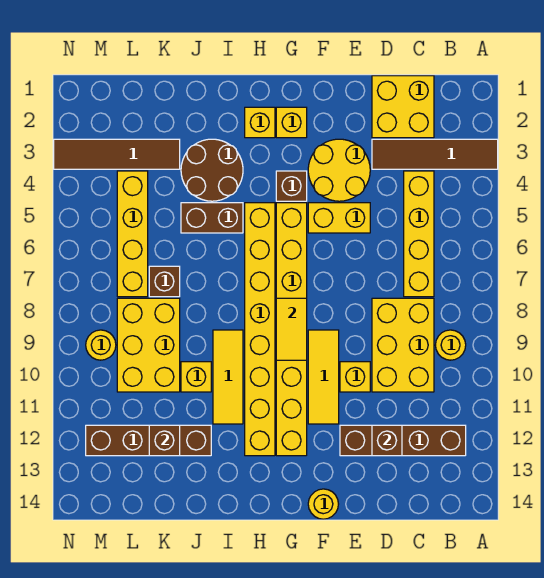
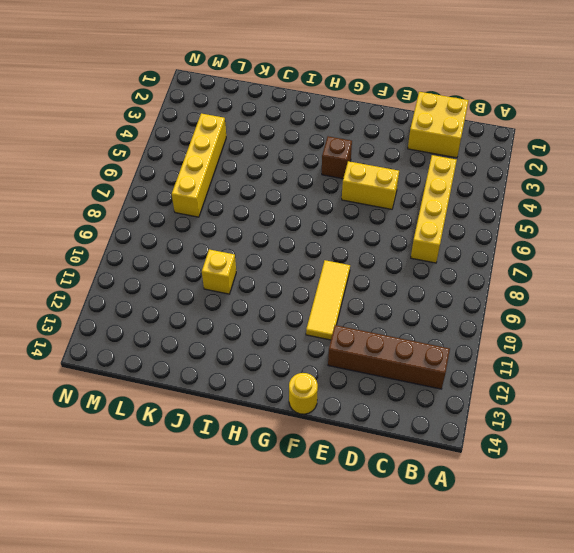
none -> brown 1x4 tile [372,139,498,169]
none -> yellow 1x1 round brick [435,330,466,360]
none -> yellow 2x3 brick [372,298,434,392]

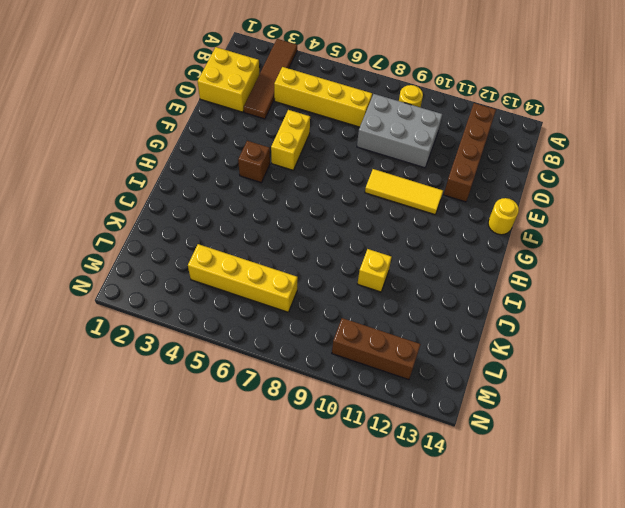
grey 2x3 brick [357,94,442,168] -> yellow 2x3 brick [372,298,434,392]
brown 1x3 brick [332,318,421,380] -> brown 1x4 brick [86,425,211,456]
none -> yellow 2x2 round brick [308,139,370,201]
none -> yellow 1x1 brick [340,362,370,392]
none -> yellow 1x1 brick [276,107,307,138]

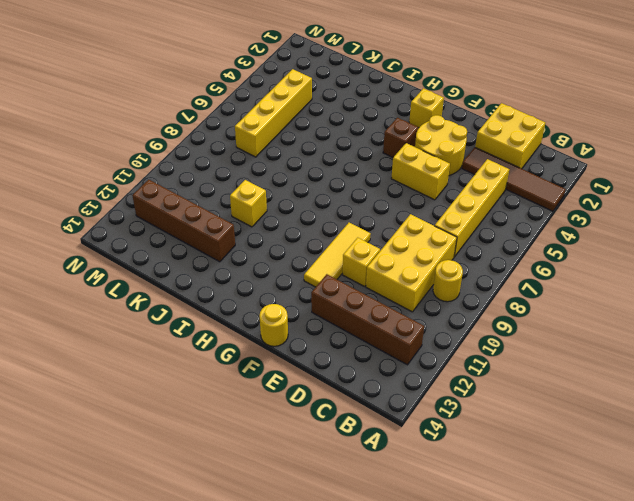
none -> yellow 1x8 brick [276,203,307,456]
none -> yellow 1x1 brick [245,107,275,138]
none -> yellow 1x8 brick [245,203,275,456]

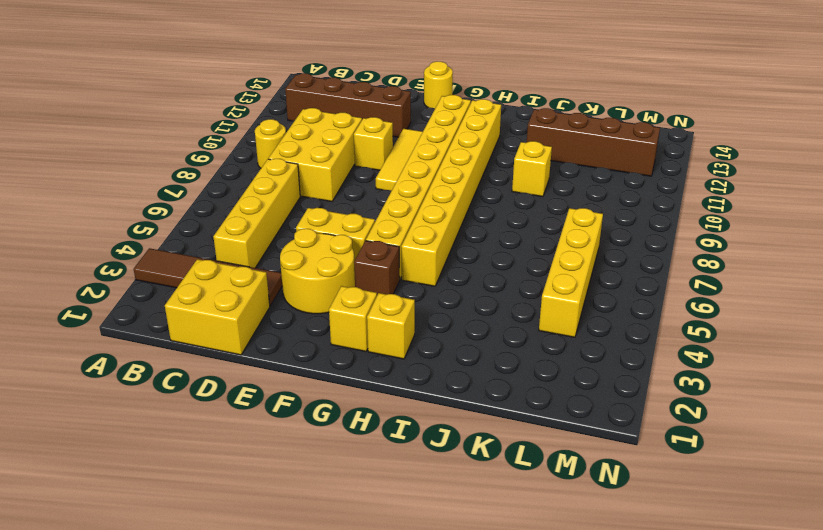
none -> brown 2x2 round brick [181,139,243,201]
none -> brown 1x2 brick [181,203,243,233]
none -> yellow 1x3 tile [213,330,243,424]

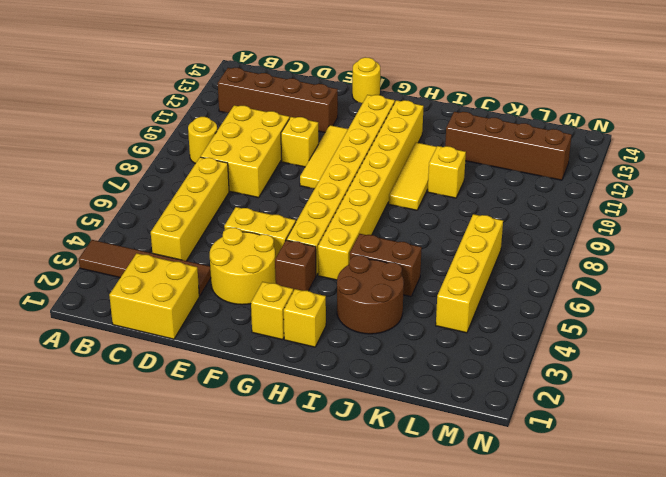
none -> brown 1x4 tile [54,139,180,169]
none -> brown 1x1 brick [149,266,180,297]
none -> yellow 2x3 brick [117,298,180,392]

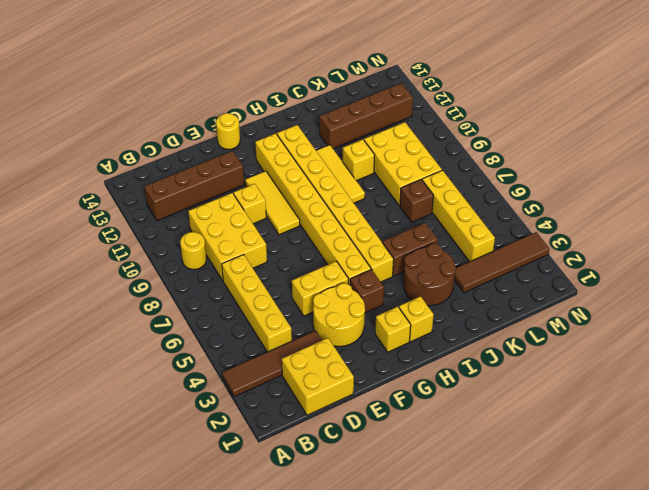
none -> yellow 1x1 round brick [86,330,116,360]
none -> brown 1x1 brick [372,425,402,456]
none -> yellow 1x2 tile [276,298,307,360]

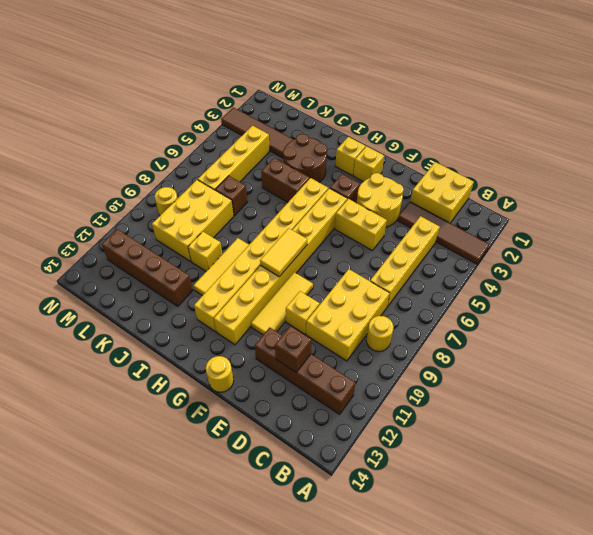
none -> brown 1x1 brick [149,425,180,456]

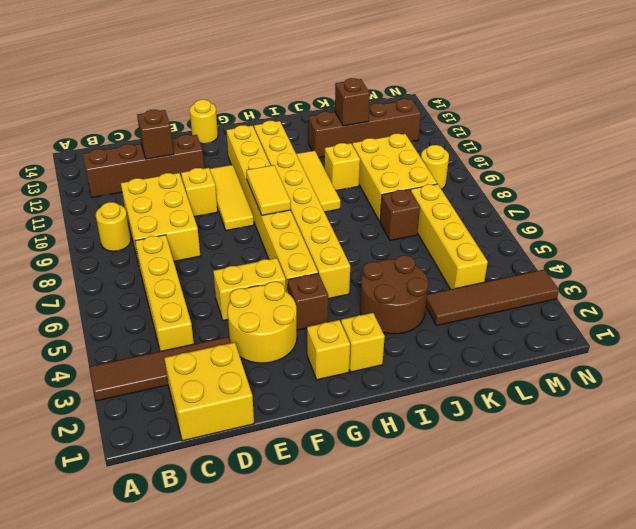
none -> brown 1x2 brick [181,203,243,233]

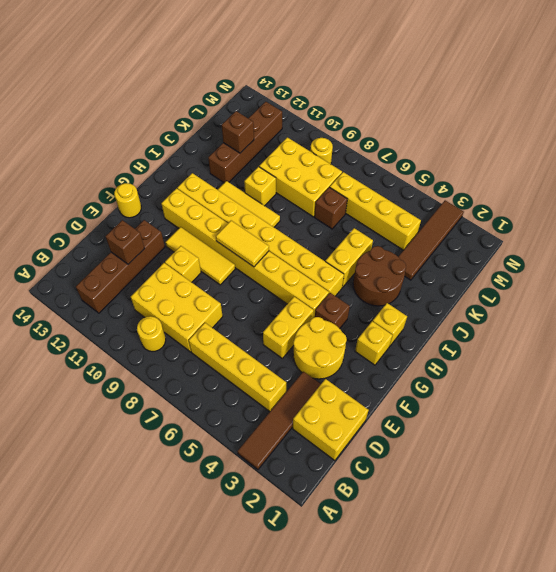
yellow 1x2 brick [325,228,373,287] -> brown 1x2 brick [181,203,243,233]

